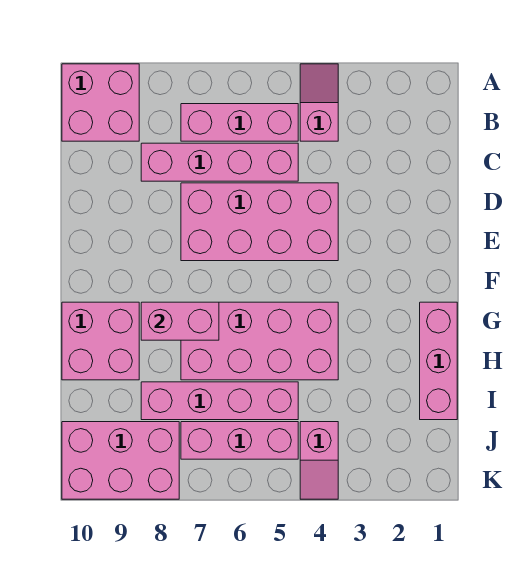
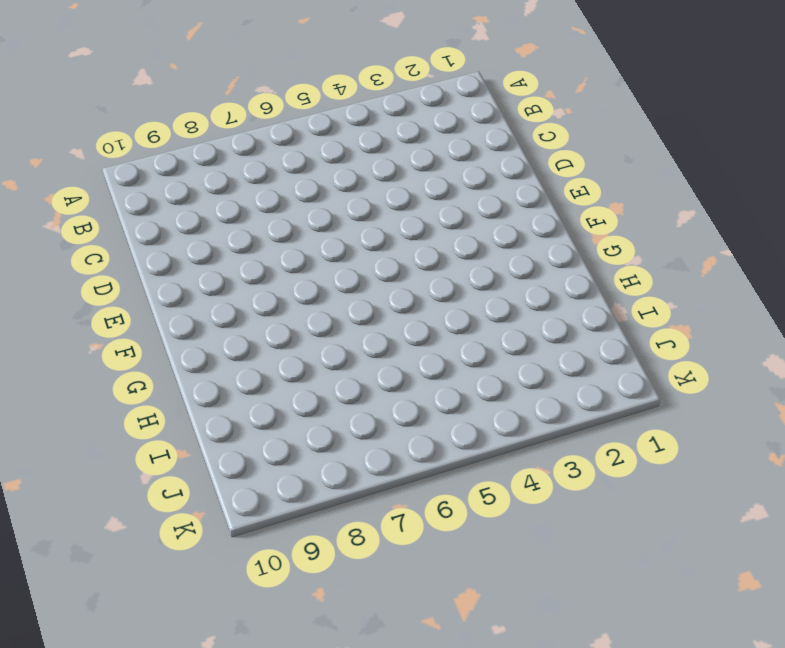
none -> pink 1x2 slope [300,64,338,141]
none -> pink 2x2 brick [62,64,139,141]
none -> pink 1x3 brick [181,104,298,141]

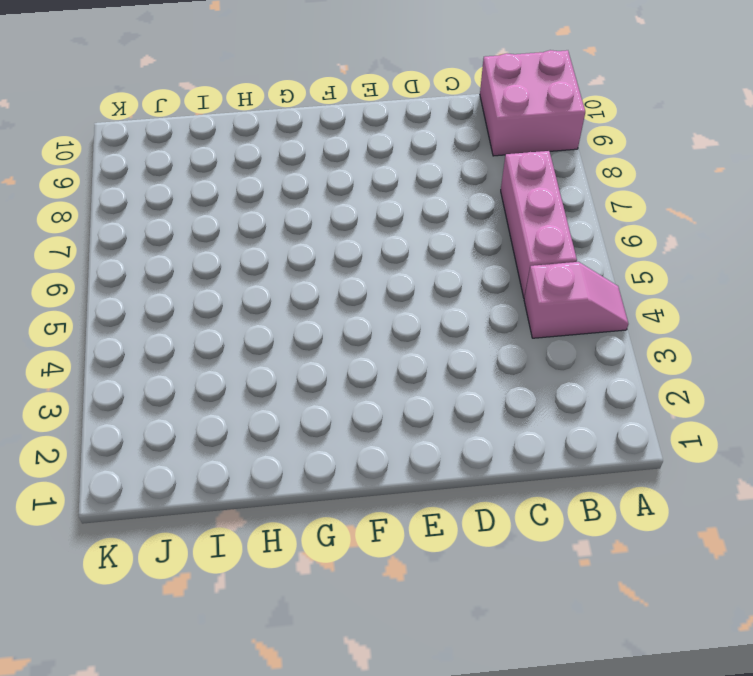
none -> pink 1x4 brick [141,143,298,181]
none -> pink 2x4 brick [181,183,338,261]
none -> pink 1x3 brick [420,302,457,420]

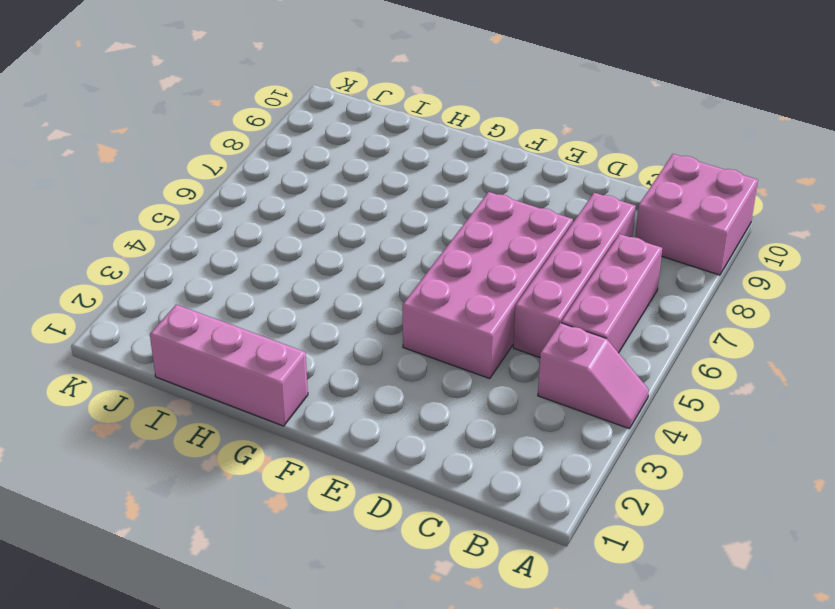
none -> pink 2x4 brick [181,302,338,380]
none -> pink 2x2 brick [62,302,139,380]
none -> pink 1x4 brick [141,382,298,420]

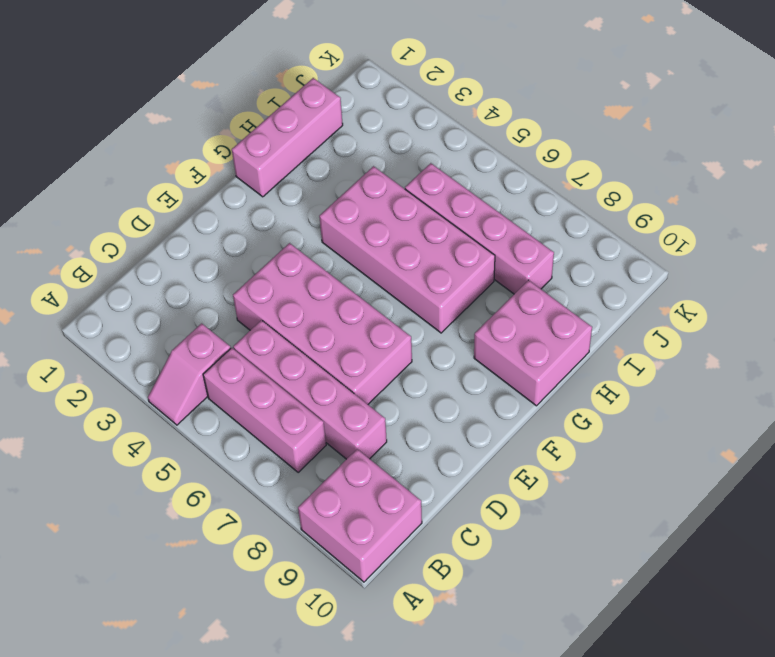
none -> pink 1x2 slope [300,422,338,499]
none -> pink 1x3 brick [181,422,298,459]
none -> pink 2x3 brick [62,422,179,499]

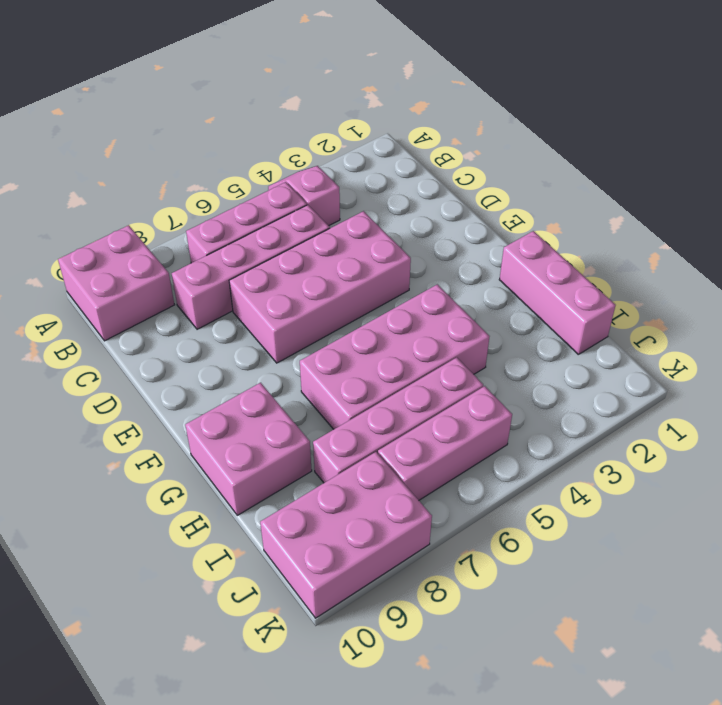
none -> pink 1x2 slope [300,422,338,499]
none -> pink 1x2 brick [141,302,219,340]

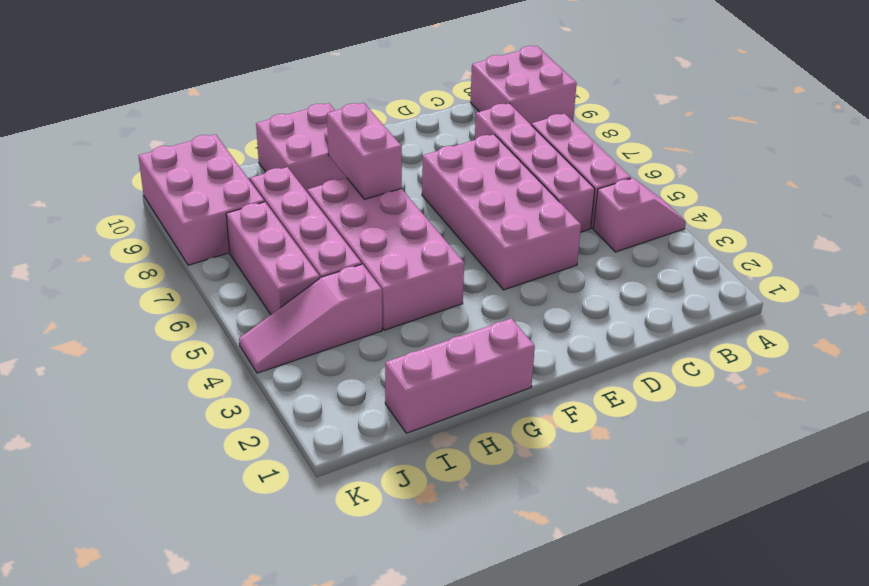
pink 1x3 slope [239,264,382,373] -> pink 1x2 slope [300,422,338,499]

